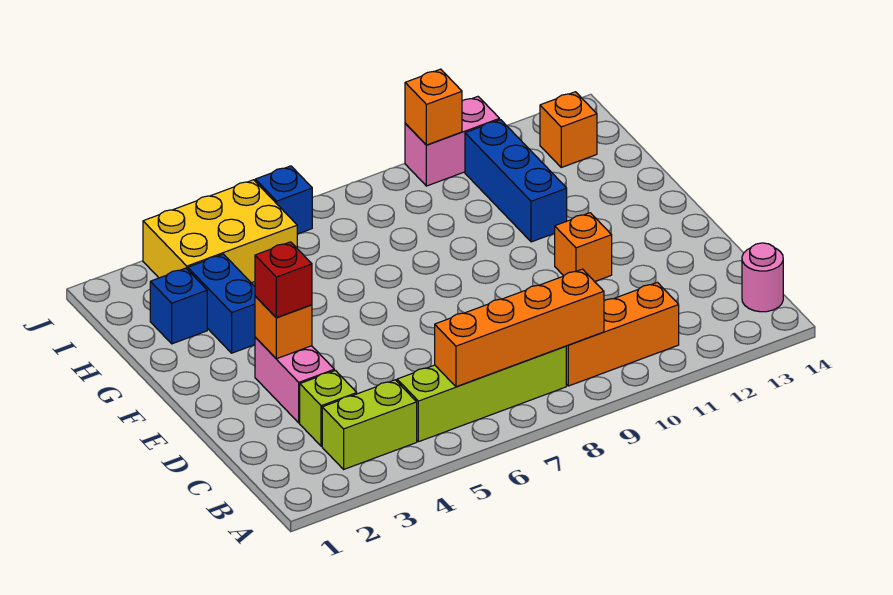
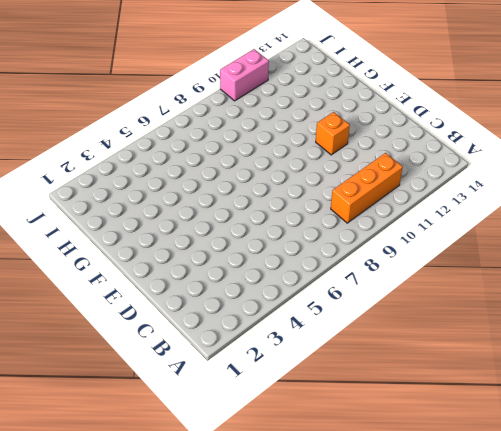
none -> lime 1x2 brick [322,380,417,469]
none -> lime 1x4 brick [397,346,566,442]
none -> pink 1x1 round brick [742,243,783,312]

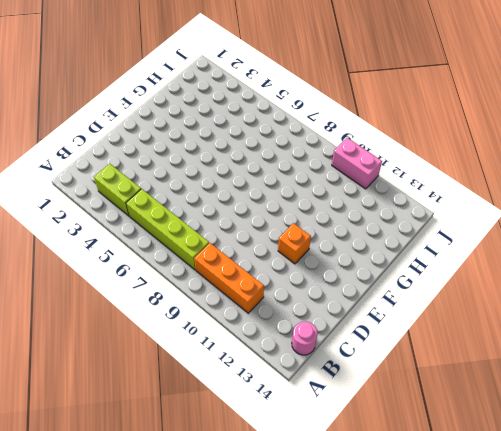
none -> lime 1x1 brick [300,371,357,446]
none -> pink 1x2 brick [255,337,334,423]
none -> blue 1x2 brick [188,254,255,353]

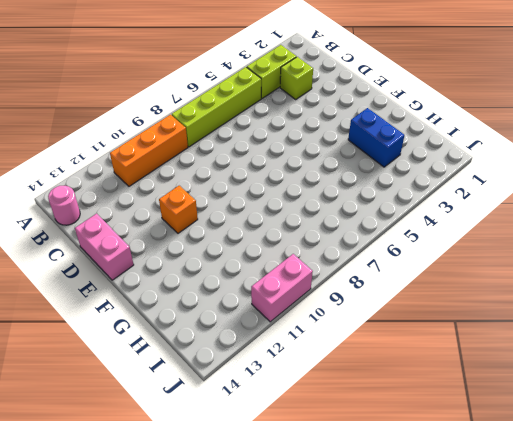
pink 1x2 brick [75,213,134,280] -> pink 1x2 brick moved to [255,337,334,423]
none -> blue 1x3 brick [465,120,567,242]
none -> blue 1x1 brick [150,268,207,344]
none -> yellow 2x3 brick [143,180,297,283]

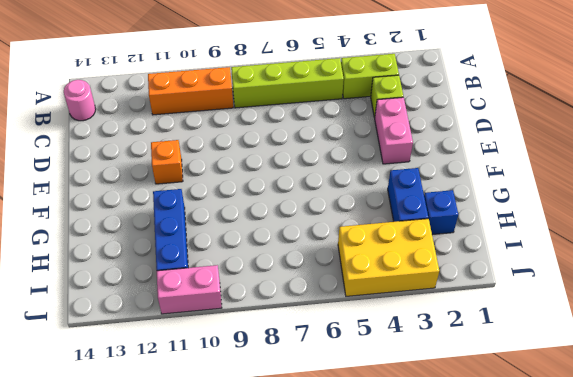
none -> orange 1x1 brick [540,92,597,167]
none -> blue 1x1 brick [255,166,312,234]
none -> orange 1x4 brick [435,269,604,387]

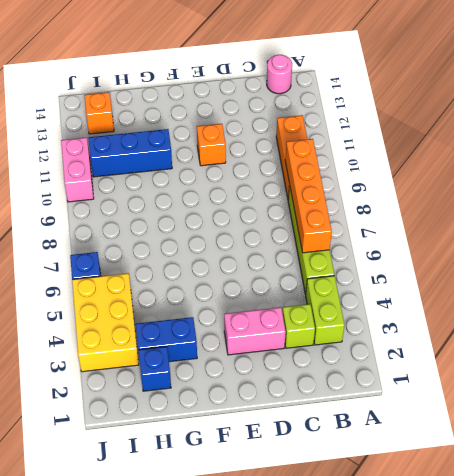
none -> orange 1x1 brick [255,296,312,359]
none -> orange 1x1 brick [405,69,462,145]
none -> red 1x1 brick [255,242,312,318]

